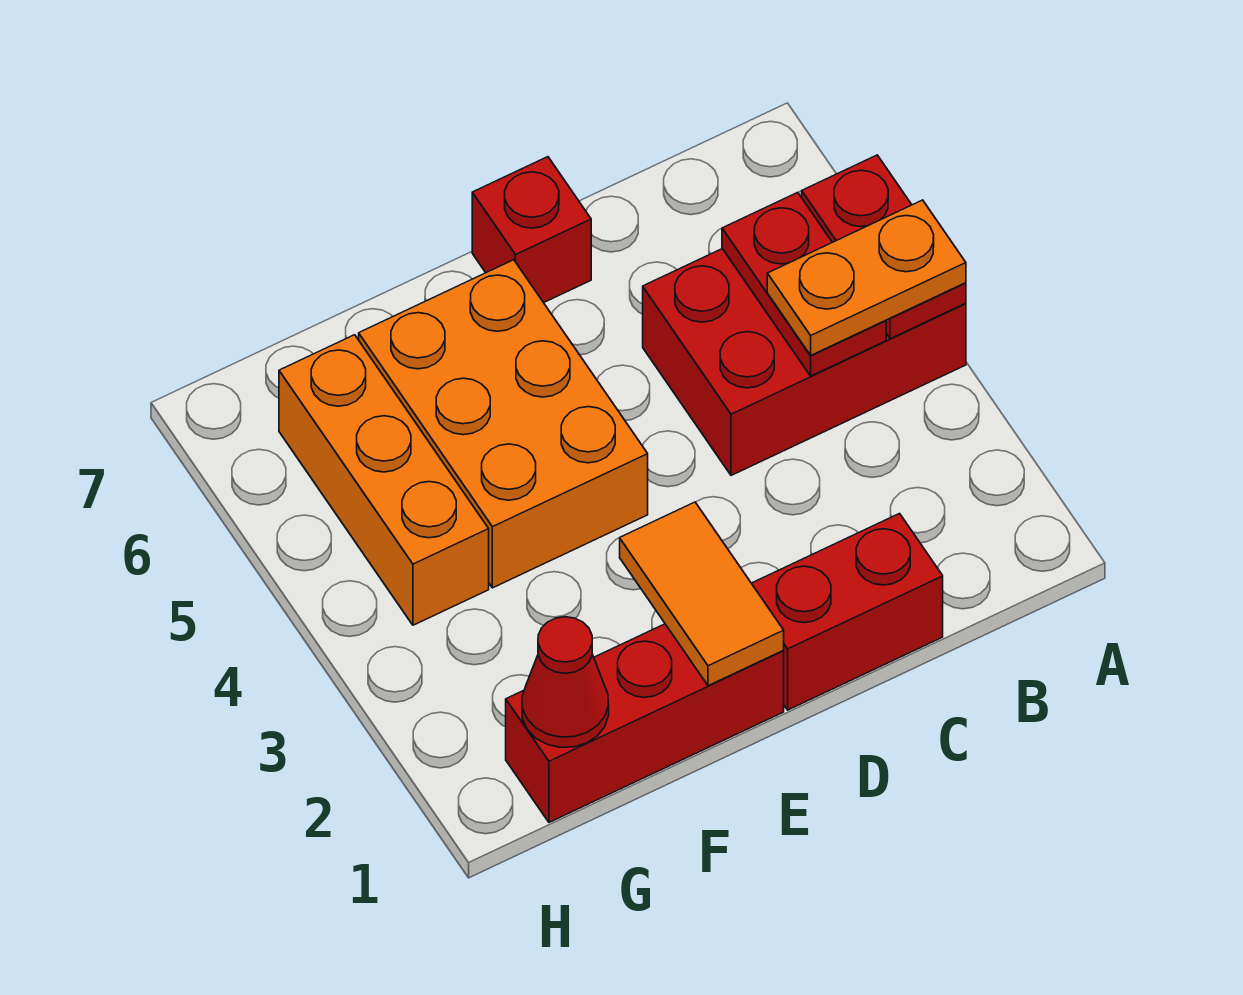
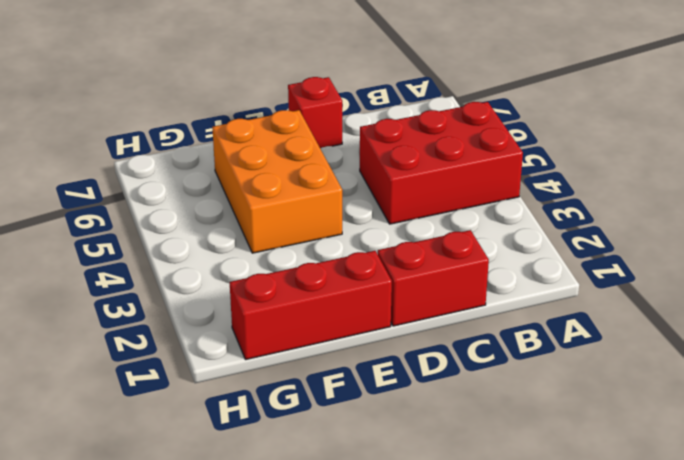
none -> orange 1x3 brick [279,335,489,625]
none -> red 1x2 plate [802,155,966,339]

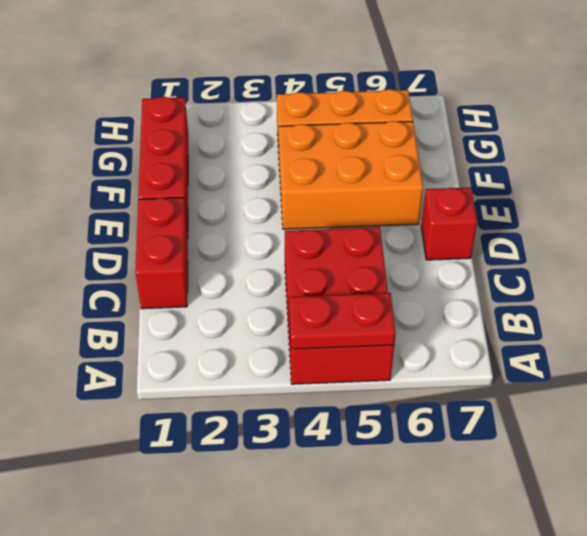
none -> red 1x2 plate [722,193,886,376]
none -> orange 1x2 tile [620,502,784,686]

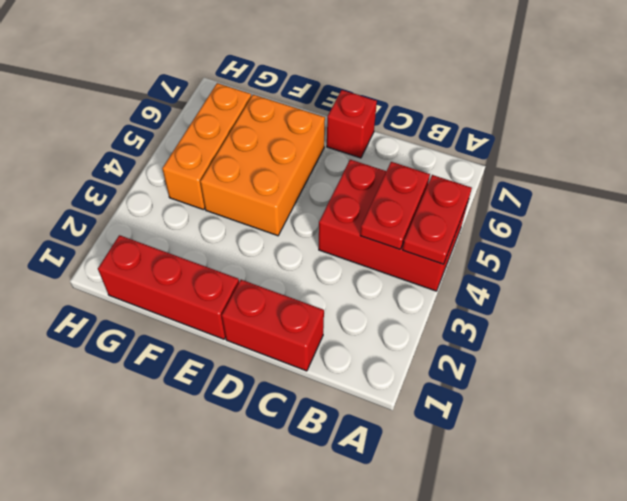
none -> orange 1x2 tile [620,502,784,686]
none -> red 1x1 cone [522,617,609,747]

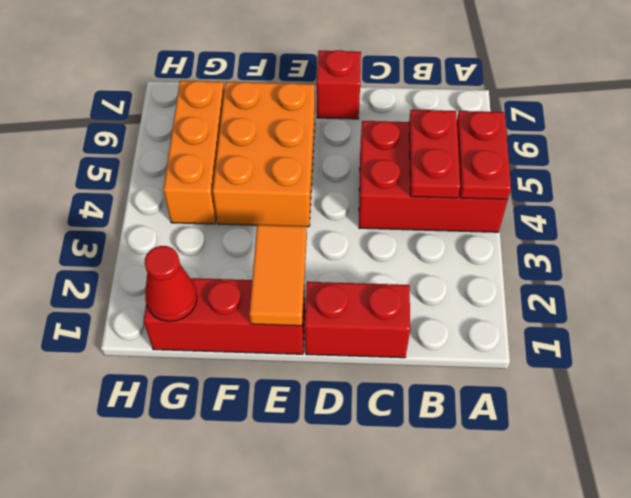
none -> orange 1x2 plate [767,200,966,355]

